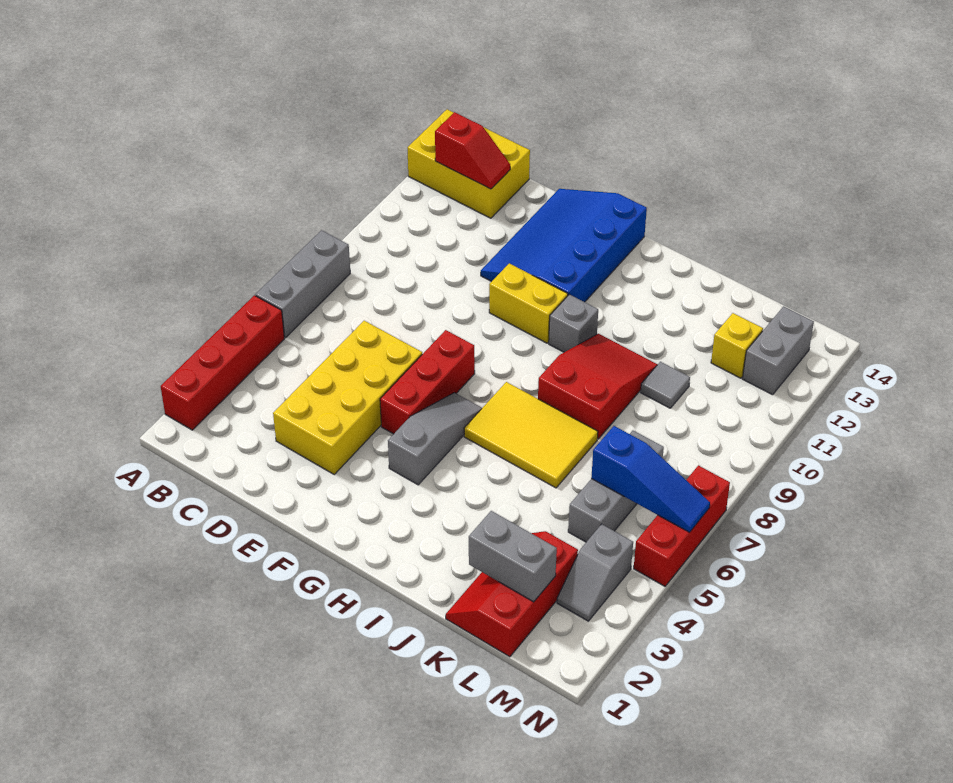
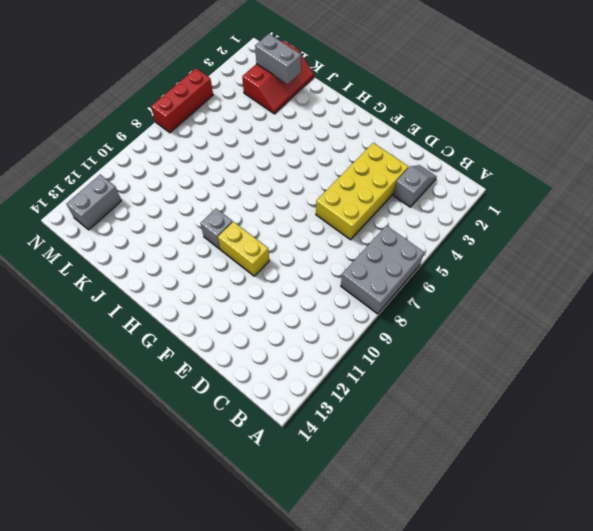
grey 2x3 brick [341,226,424,314] -> grey 1x3 brick [256,230,350,338]
grey 1x2 slope [393,165,436,207] -> grey 1x2 slope moved to [557,524,633,621]
none -> red 1x4 brick [161,295,284,430]
none -> yellow 2x3 brick [407,109,530,218]
none -> blue 3x4 slope [481,189,647,302]

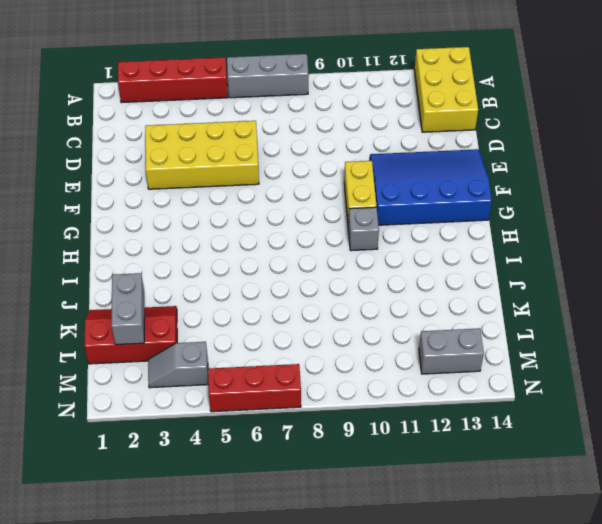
none -> red 1x3 brick [380,330,475,434]
none -> grey 1x3 slope [388,393,482,485]
none -> yellow 2x3 tile [464,382,598,488]

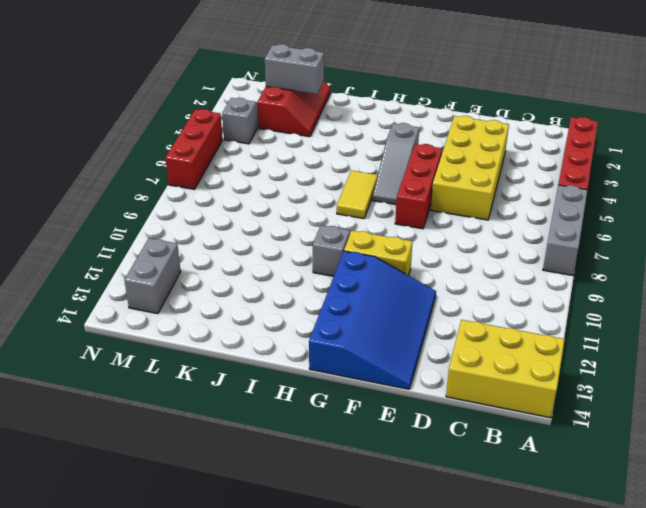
yellow 1x2 tile [337,170,378,219] -> yellow 2x3 tile [464,382,598,488]
none -> red 2x3 slope [538,334,658,439]
none -> grey 1x1 tile [641,362,690,408]
none -> grey 1x3 brick [568,431,664,542]

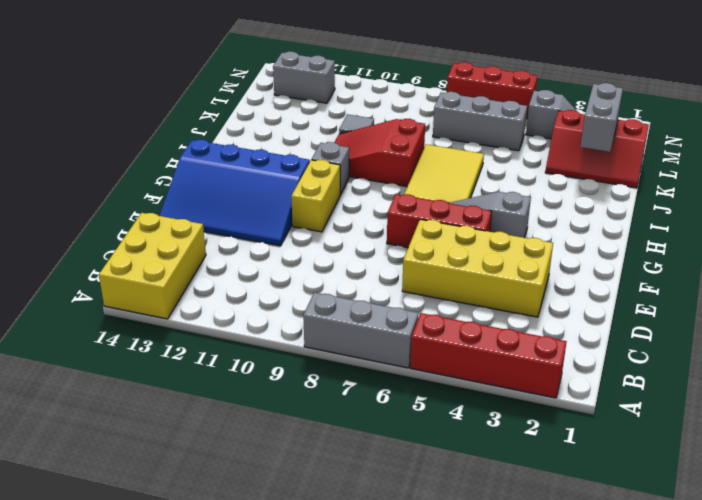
none -> yellow 1x1 brick [711,313,763,378]
none -> red 1x2 slope [435,112,510,189]
none -> blue 1x3 slope [591,426,710,532]

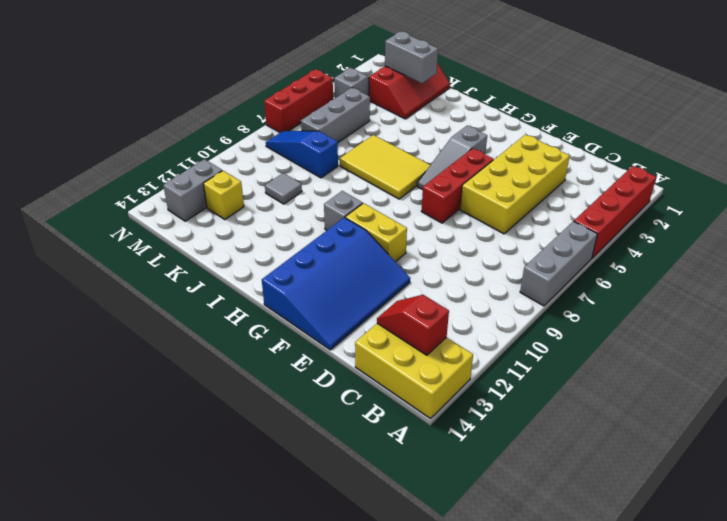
blue 1x3 slope [266,131,338,178] -> blue 1x3 slope moved to [591,426,710,532]
none -> red 2x3 slope [538,334,658,439]

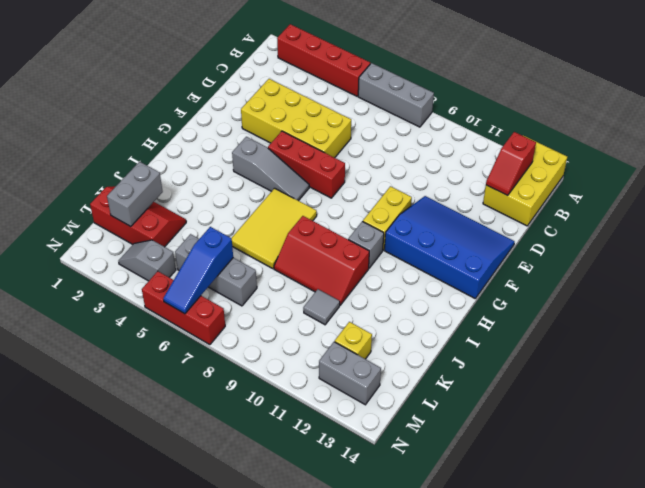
red 2x3 slope [274,216,369,305] -> red 2x3 slope turned to [538,334,658,439]

